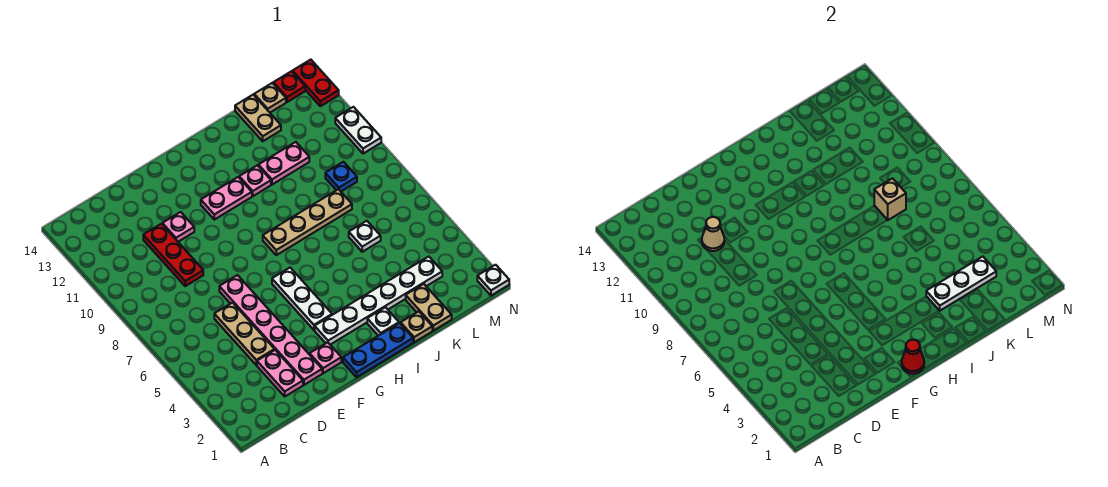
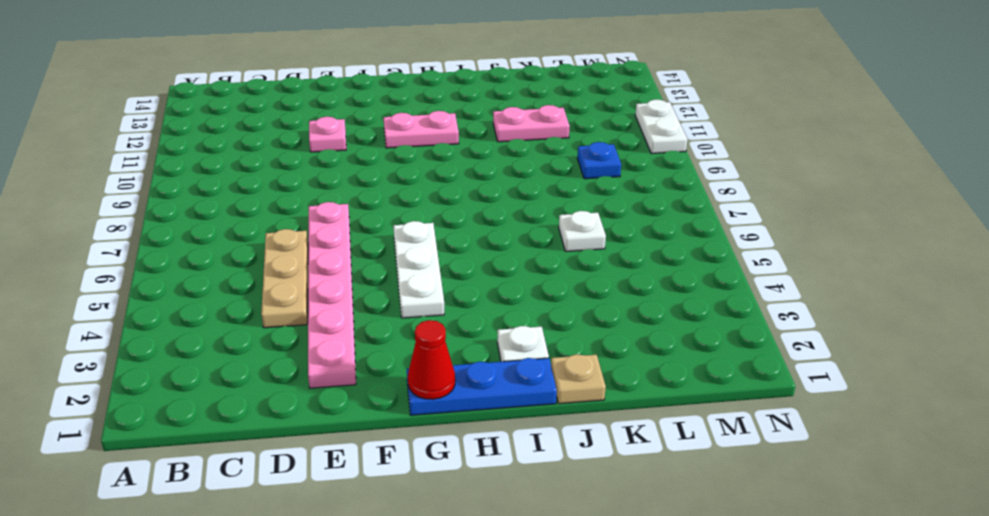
none -> pink 1x2 plate [257,350,303,396]
none -> red 1x3 plate [143,224,203,286]
none -> pink 1x1 plate [310,342,341,373]

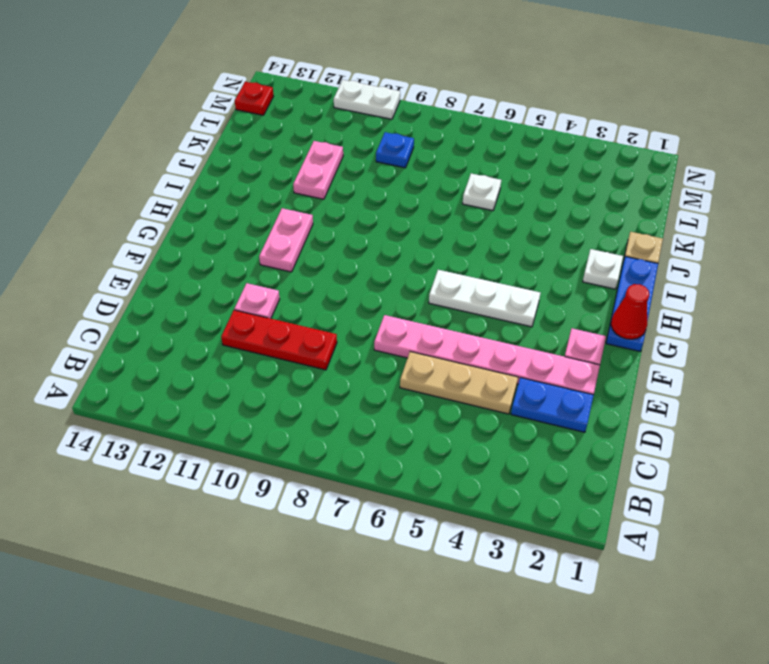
blue 1x2 plate [511,377,594,432] -> pink 1x2 plate [257,350,303,396]
none -> white 1x6 plate [315,256,442,345]
none -> tan 1x4 plate [263,189,352,255]
none -> pink 1x1 plate [239,165,271,196]

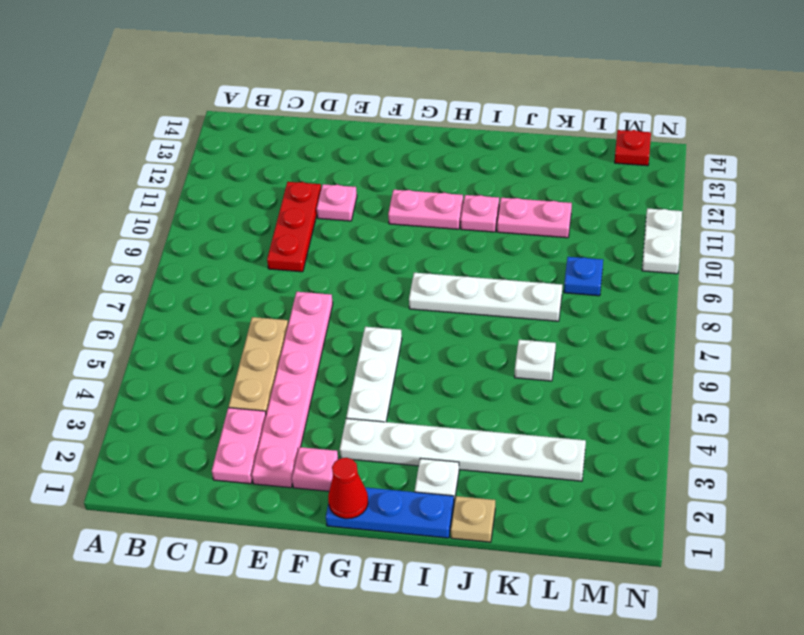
white 1x4 plate [409,273,562,321] -> tan 1x4 plate [263,189,352,255]
none -> tan 1x2 plate [406,284,452,331]
none -> tan 1x2 plate [235,95,281,141]
none -> tan 1x1 plate [254,83,286,112]

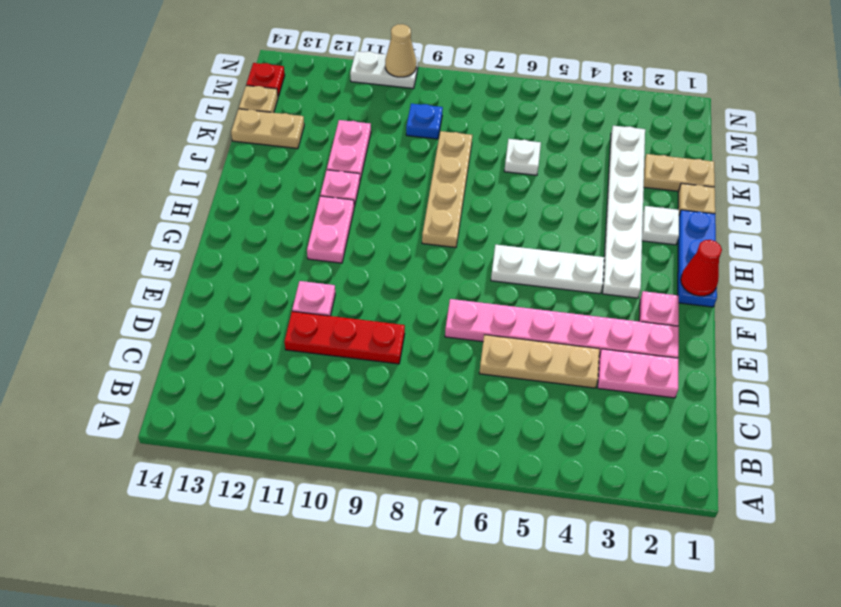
tan 1x1 cone [385,24,416,77] -> tan 1x1 cone moved to [702,217,724,251]
none -> white 1x1 plate [477,265,509,296]
none -> red 1x2 plate [293,60,339,106]
none -> white 1x3 plate [926,256,996,311]

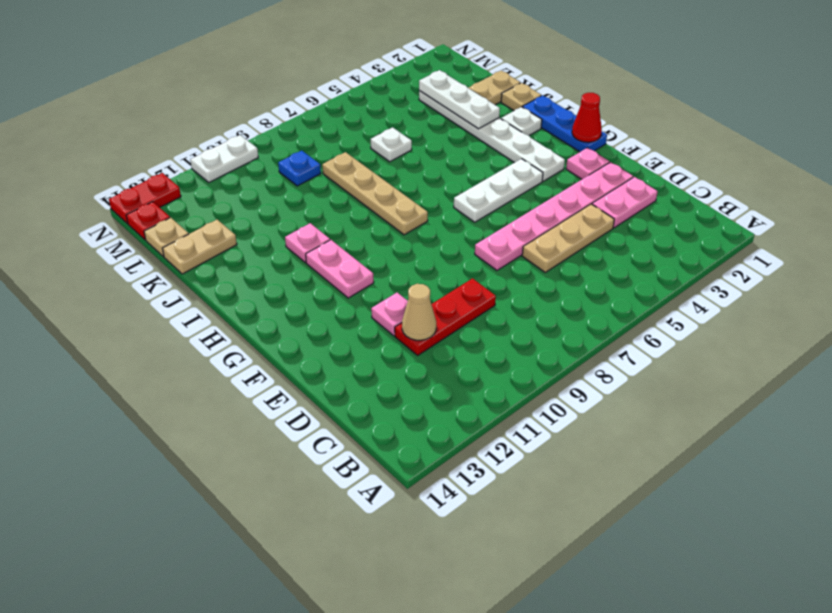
none -> pink 1x2 plate [258,142,309,185]
none -> white 1x1 plate [477,265,509,296]
none -> tan 1x1 brick [874,178,906,220]

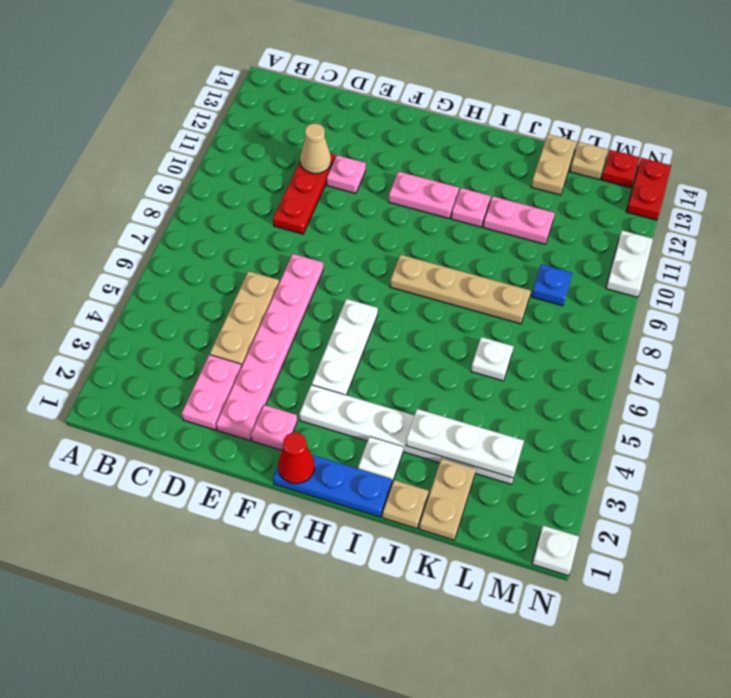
none -> tan 1x1 brick [874,178,906,220]

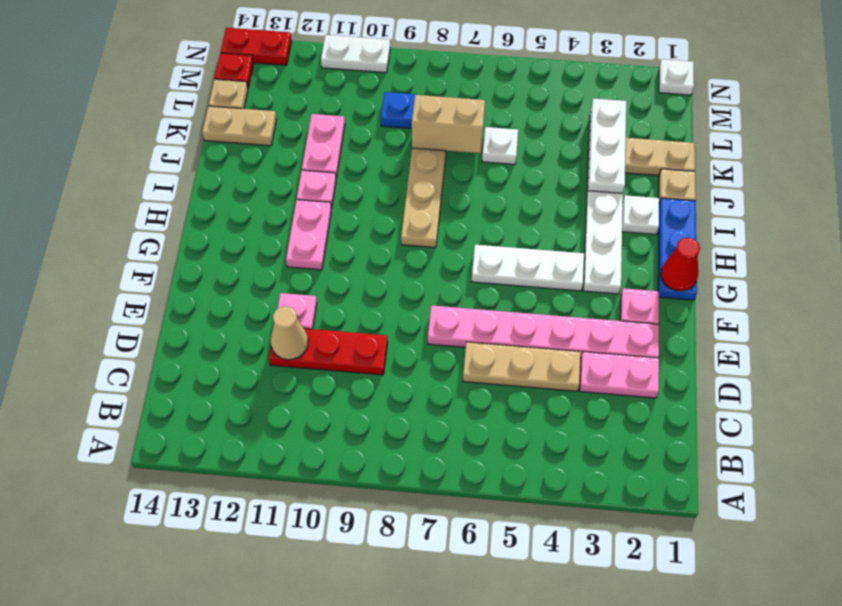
tan 1x2 brick [412,95,485,153] -> tan 1x1 brick [874,178,906,220]

